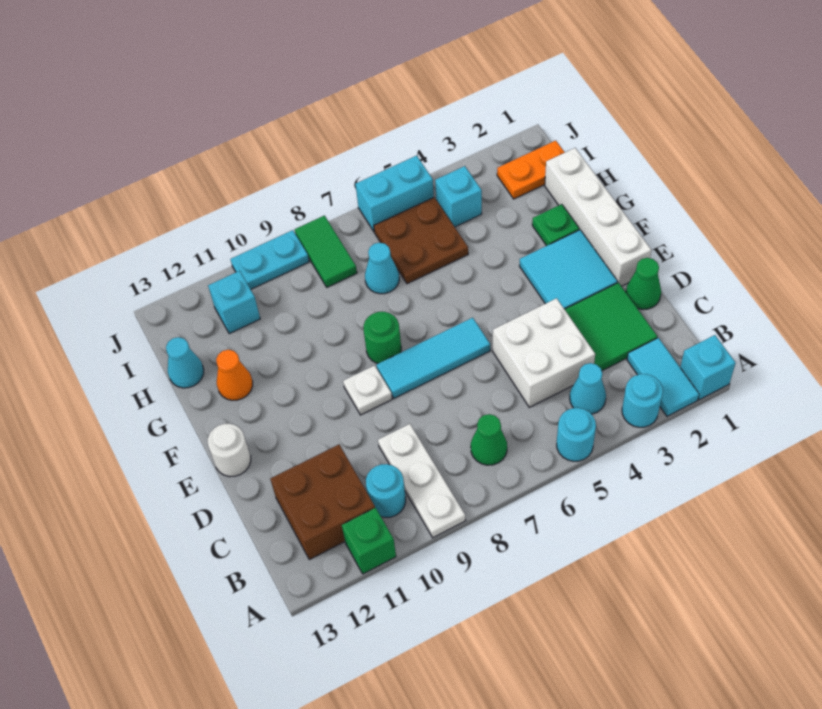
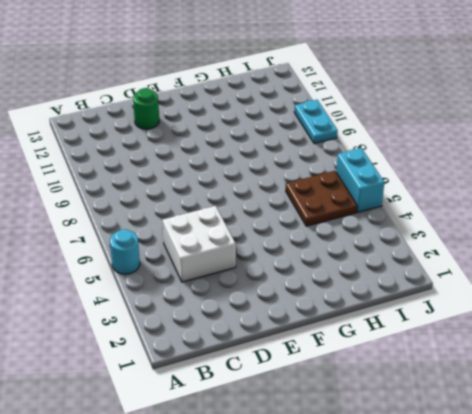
green 1x1 round brick [133,88,159,129] -> green 1x1 round brick moved to [364,312,401,363]
none -> cyan 1x1 brick [680,335,736,400]
none -> cyan 1x2 tile [627,338,699,416]
none -> cyan 1x1 round brick [622,374,663,427]
none -> white 1x3 plate [378,424,466,538]

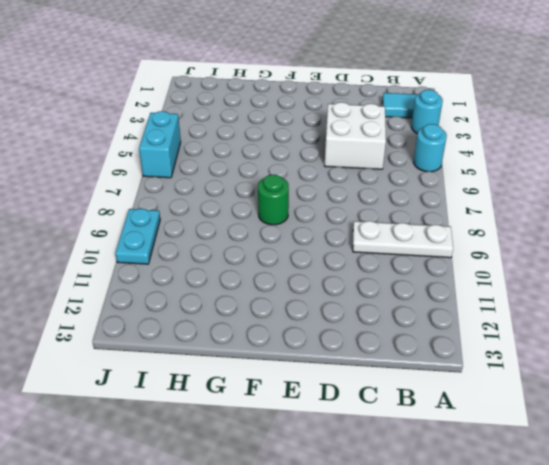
none -> cyan 1x1 brick [680,335,736,400]
none -> green 1x1 brick [342,508,396,574]
none -> cyan 1x1 cone [570,363,606,414]
none -> green 1x1 cone [471,414,507,465]

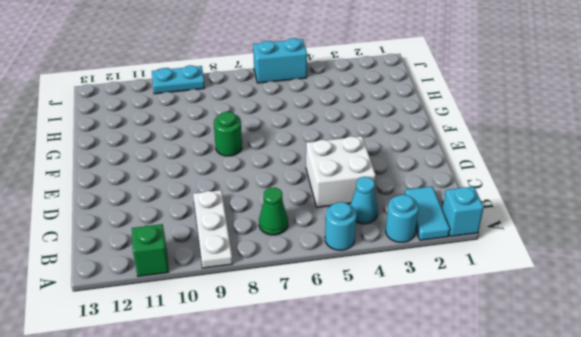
none -> cyan 1x1 round brick [366,464,406,517]
none -> brown 2x2 brick [271,445,375,560]
none -> green 2x2 tile [565,283,657,371]
none -> green 1x1 cone [626,258,661,309]

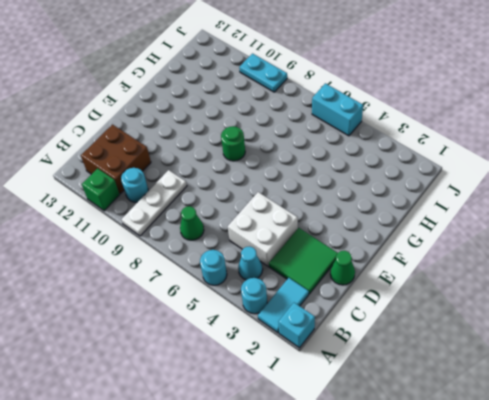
none -> white 1x4 brick [545,148,651,286]
none -> cyan 2x2 tile [520,230,618,309]
none -> cyan 1x3 tile [377,318,490,398]
none -> white 1x1 plate [343,365,392,415]

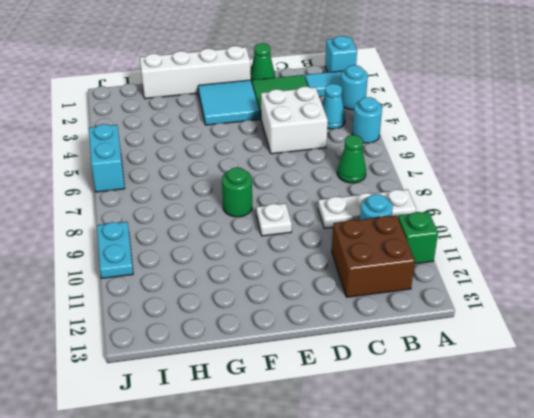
none -> cyan 1x3 tile [377,318,490,398]
none -> white 1x1 round brick [208,423,251,477]
none -> green 1x1 plate [532,204,579,246]
none -> orange 1x1 cone [216,350,253,400]

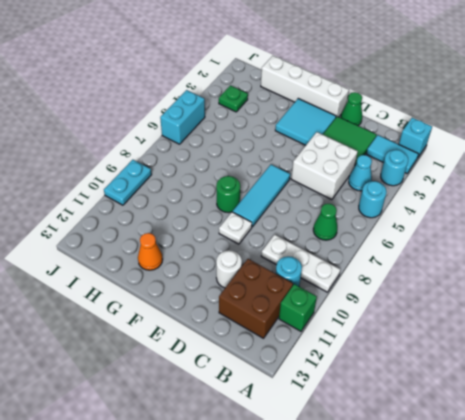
white 1x1 round brick [216,250,242,288] -> white 1x1 round brick moved to [208,423,251,477]
green 1x1 plate [219,85,248,112] -> green 1x1 plate moved to [532,204,579,246]
none -> brown 2x2 plate [374,197,468,284]
none -> cyan 1x1 cone [365,243,399,294]
none -> cyan 1x1 cone [166,337,204,388]
none -> orange 1x2 plate [497,141,565,199]

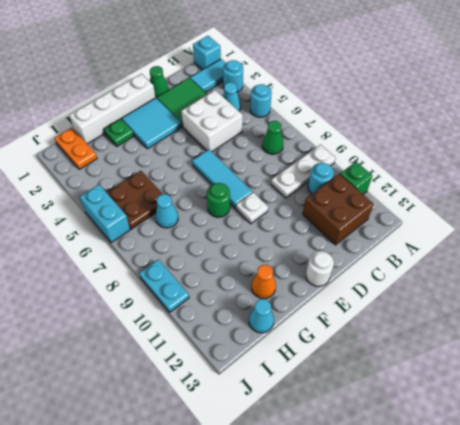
none -> cyan 1x1 brick [435,166,482,227]
none -> green 1x2 tile [295,216,357,287]
none -> cyan 1x1 brick [208,271,260,334]

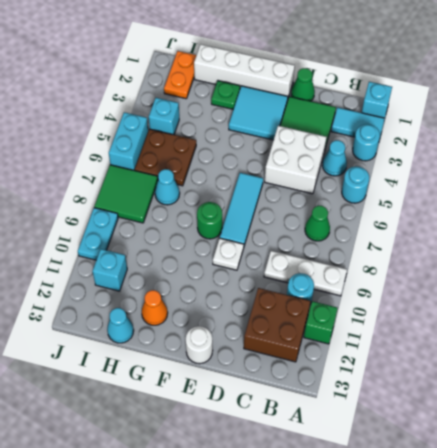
green 2x2 tile [94,165,158,223] -> green 1x2 tile [295,216,357,287]

